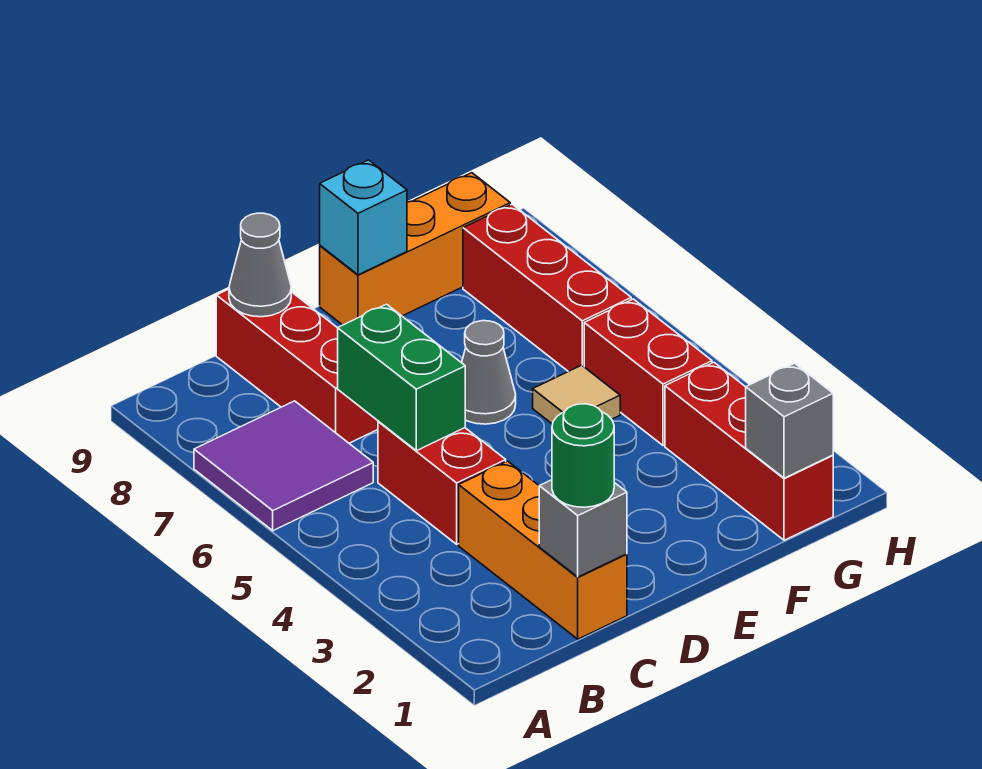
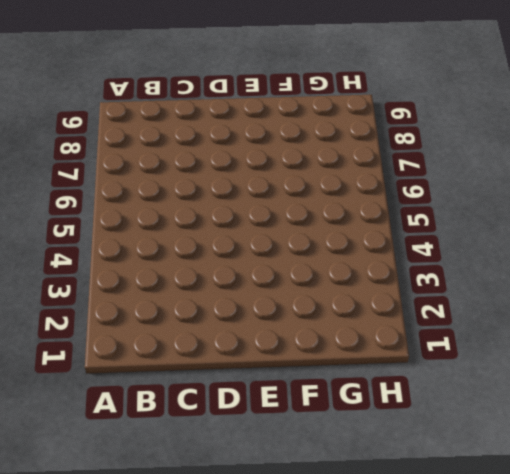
none -> purple 2x2 tile [194,401,373,531]
none -> orange 1x3 brick [459,461,627,639]
none -> red 1x2 brick [378,421,506,544]

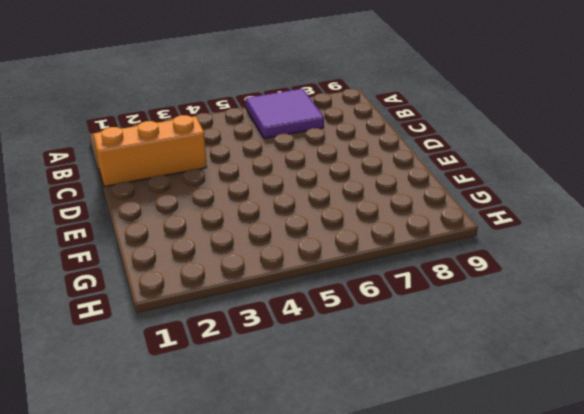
none -> red 1x2 brick [378,421,506,544]
none -> red 1x3 brick [216,289,378,443]
none -> grey 1x1 cone [462,321,516,424]

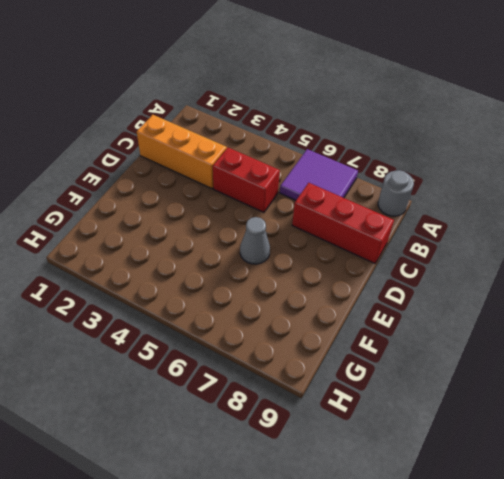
grey 1x1 round brick [378,170,414,216] -> none
none -> orange 1x3 brick [320,173,510,325]
none -> tan 1x1 tile [533,365,620,424]
none -> red 1x3 brick [665,362,833,540]

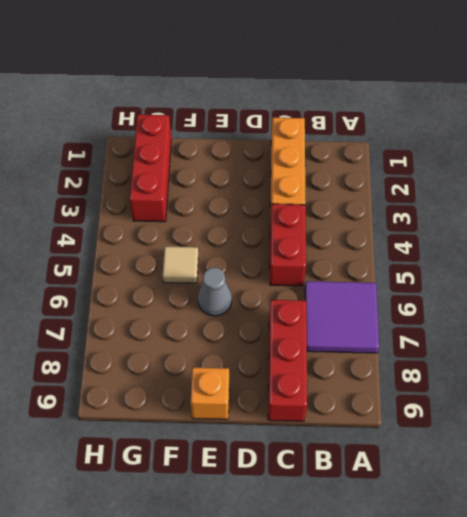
orange 1x1 brick [190,368,229,419] -> orange 1x3 brick [320,173,510,325]
none -> red 1x2 brick [584,299,712,445]
none -> red 1x3 brick [463,204,631,371]
none -> grey 1x1 brick [539,480,627,577]

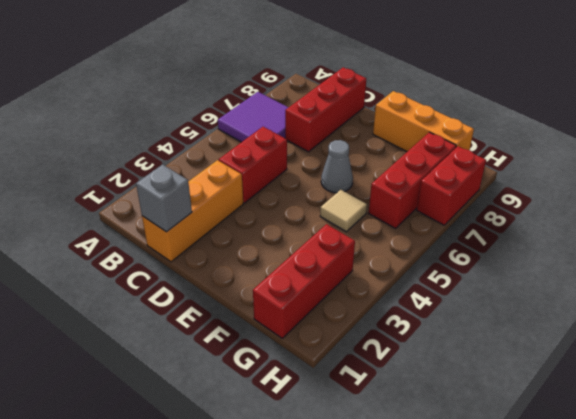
red 1x2 brick [417,146,486,225] -> red 1x2 brick moved to [584,299,712,445]
none -> green 1x2 brick [338,304,465,451]
none -> grey 1x1 cone [229,213,291,317]
none -> cyan 1x1 brick [320,160,407,275]

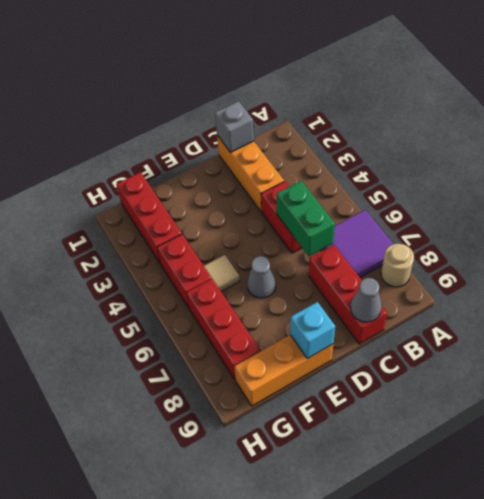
tan 1x1 round brick [381,244,414,287] -> none
none -> grey 1x1 brick [746,363,833,478]
none -> green 1x1 round brick [552,404,614,507]

